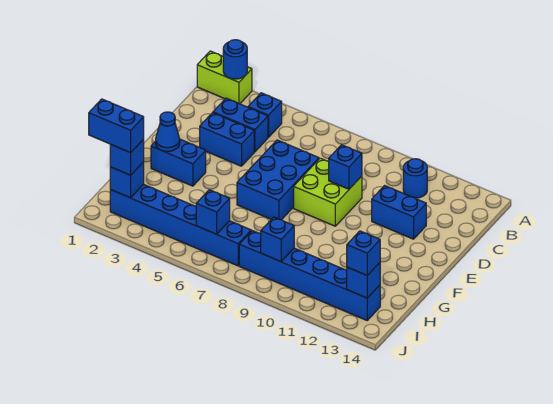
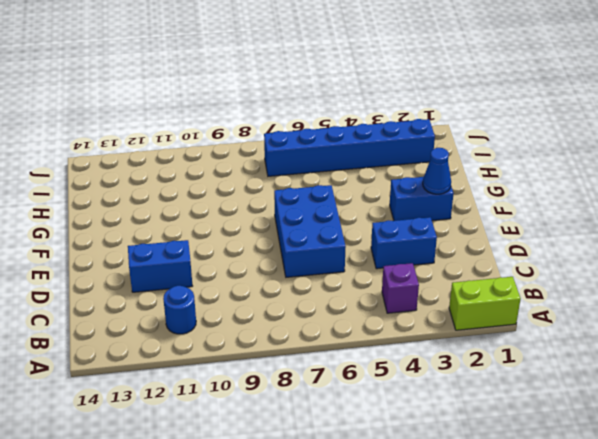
purple 1x1 brick [382,263,419,313] -> blue 1x1 brick [248,93,282,137]
none -> blue 1x2 brick [213,98,268,152]
none -> lime 2x2 brick [294,158,362,226]
none -> blue 1x6 brick [239,231,380,320]

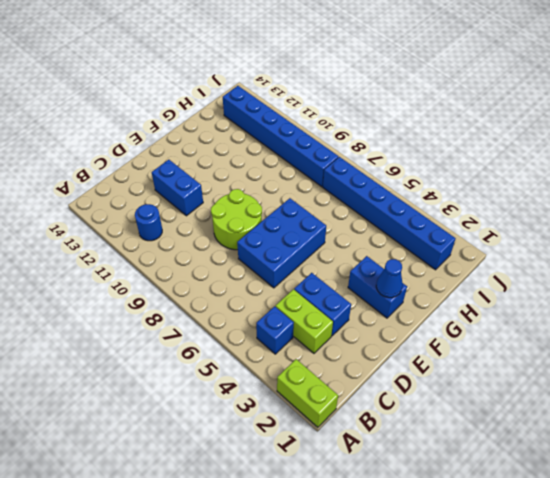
lime 1x2 brick [276,289,333,353] -> blue 1x2 brick [213,98,268,152]
lime 2x2 round brick [211,189,262,250] -> lime 2x2 brick [294,158,362,226]
none -> blue 1x1 round brick [223,40,247,79]
none -> blue 1x1 brick [329,145,362,189]
none -> blue 1x1 brick [110,162,144,198]

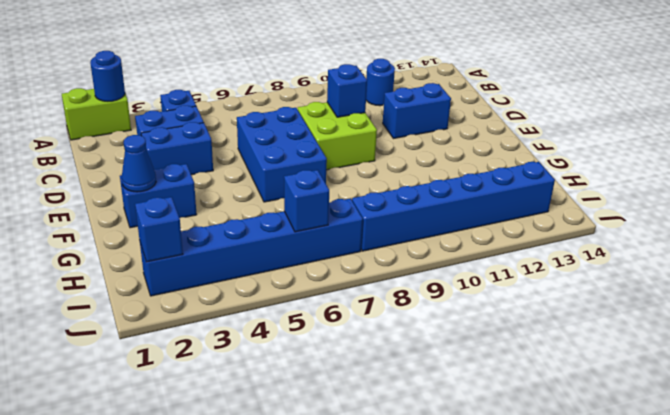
none -> blue 1x1 brick [261,217,294,262]
none -> blue 1x1 brick [347,263,380,298]
none -> blue 1x1 brick [110,139,144,175]

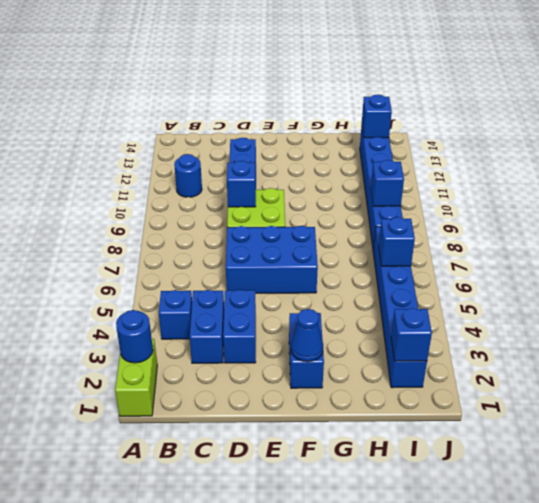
none -> blue 1x1 brick [110,139,144,175]
none -> blue 1x1 brick [347,231,380,275]
none -> blue 1x2 brick [89,99,144,153]

